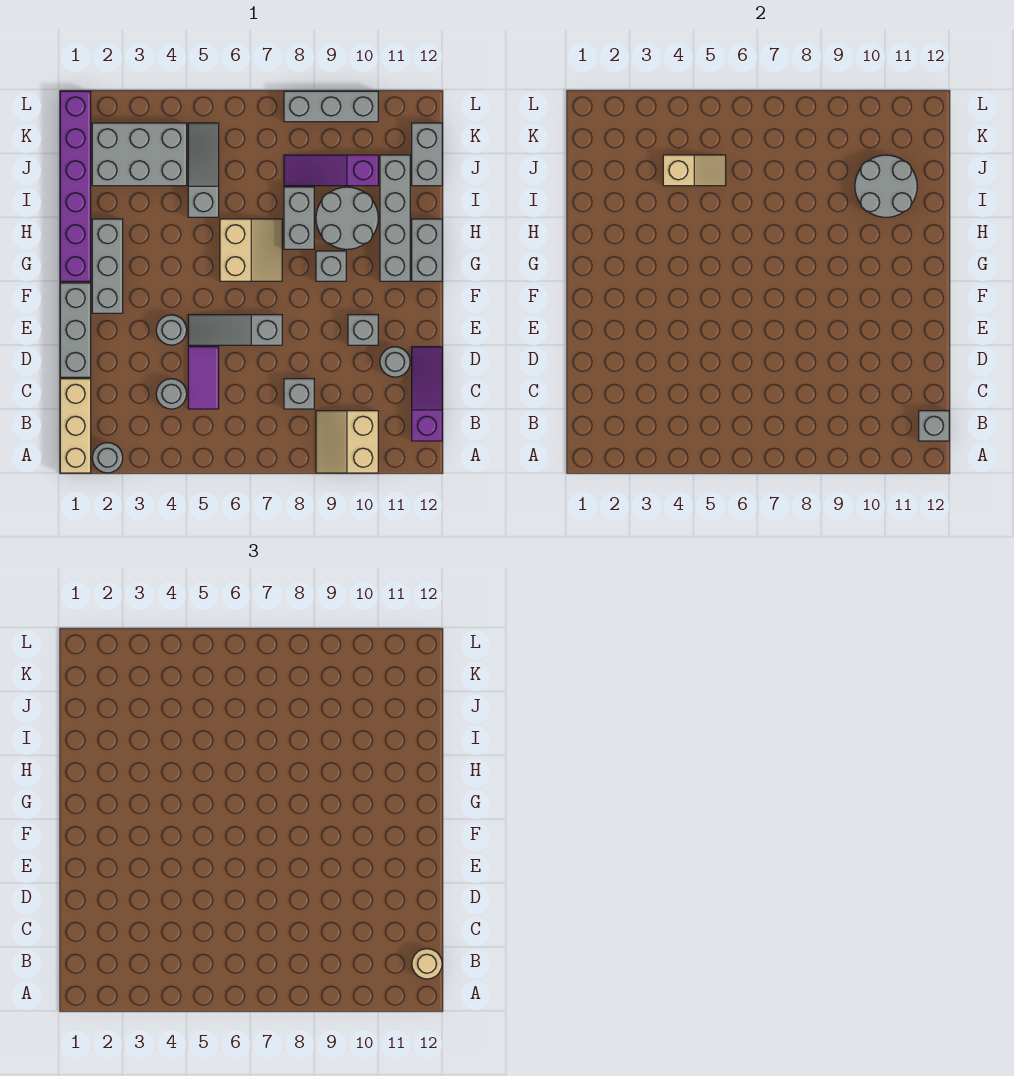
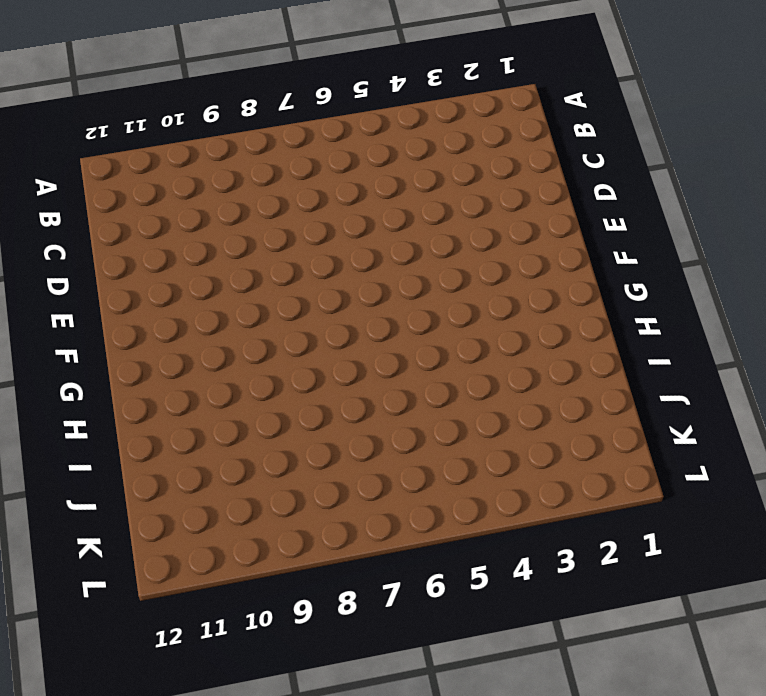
none -> tan 1x3 brick [60,379,91,473]
none -> grey 1x1 round brick [92,443,123,473]
none -> tan 2x2 slope [316,411,378,473]

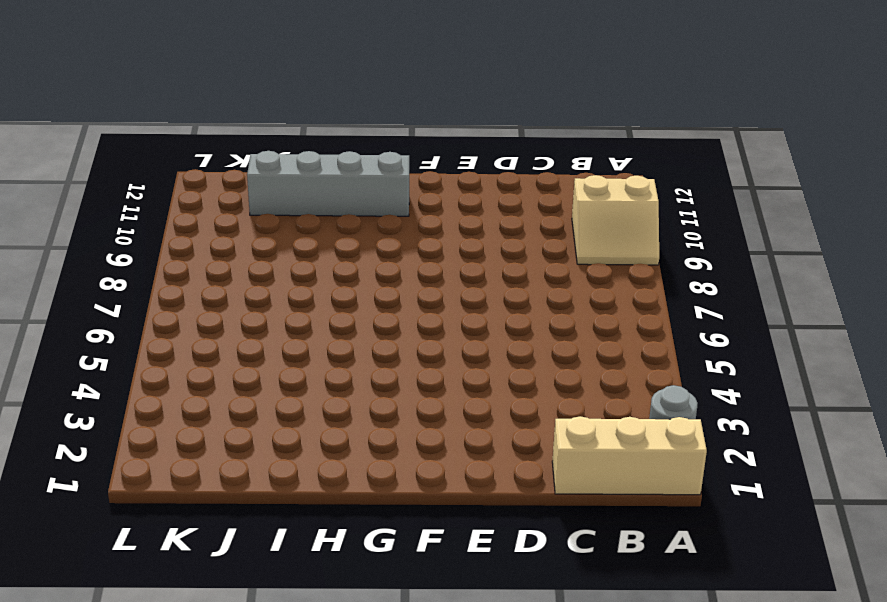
none -> purple 1x3 slope [412,347,442,441]
none -> grey 1x1 round brick [156,379,187,409]
none -> purple 1x2 tile [188,347,219,409]

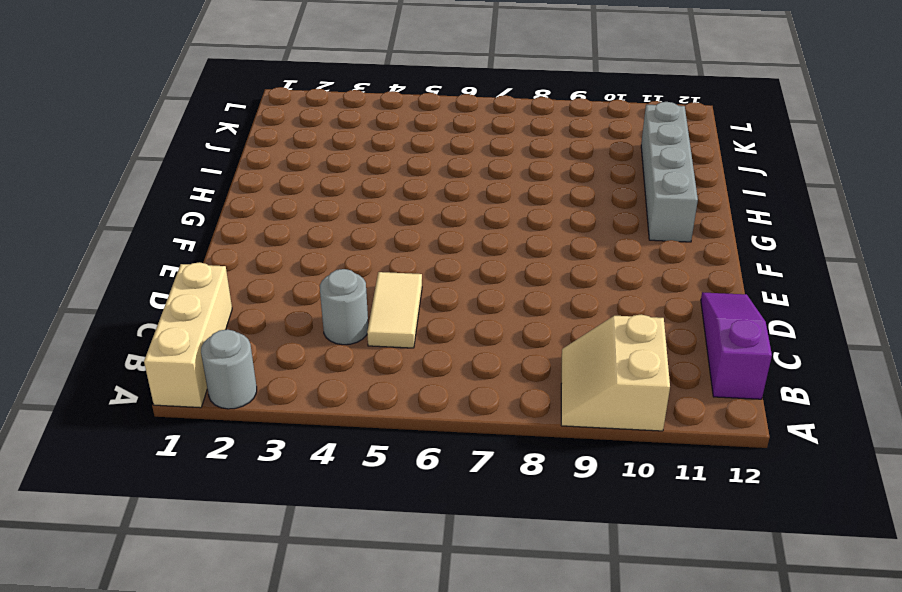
tan 1x2 tile [367,272,422,348] -> purple 1x2 tile [188,347,219,409]
none -> grey 1x1 brick [284,379,314,409]
none -> grey 1x3 brick [60,283,91,377]
none -> grey 1x1 round brick [380,347,410,377]

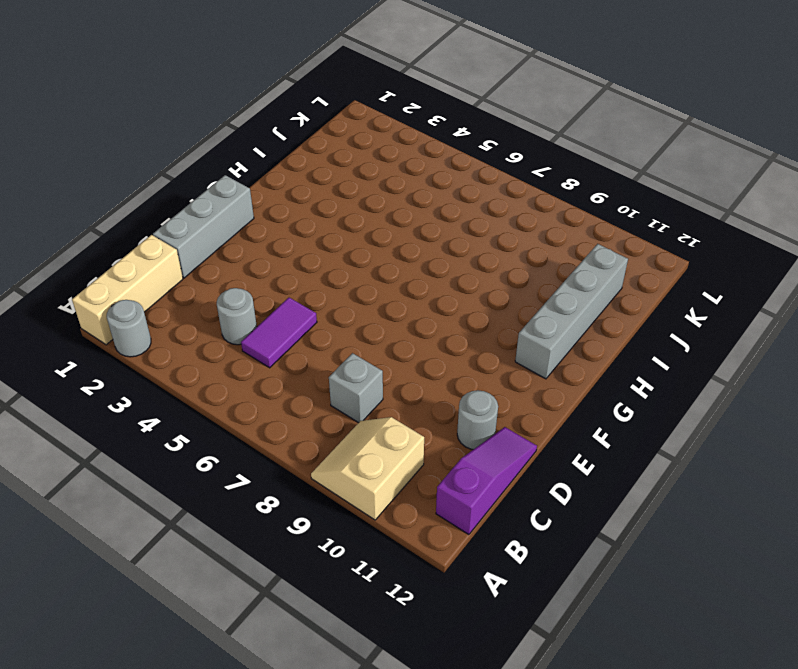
none -> grey 1x1 round brick [156,315,187,345]
none -> grey 1x3 slope [188,315,282,345]
none -> grey 1x1 brick [348,315,378,345]

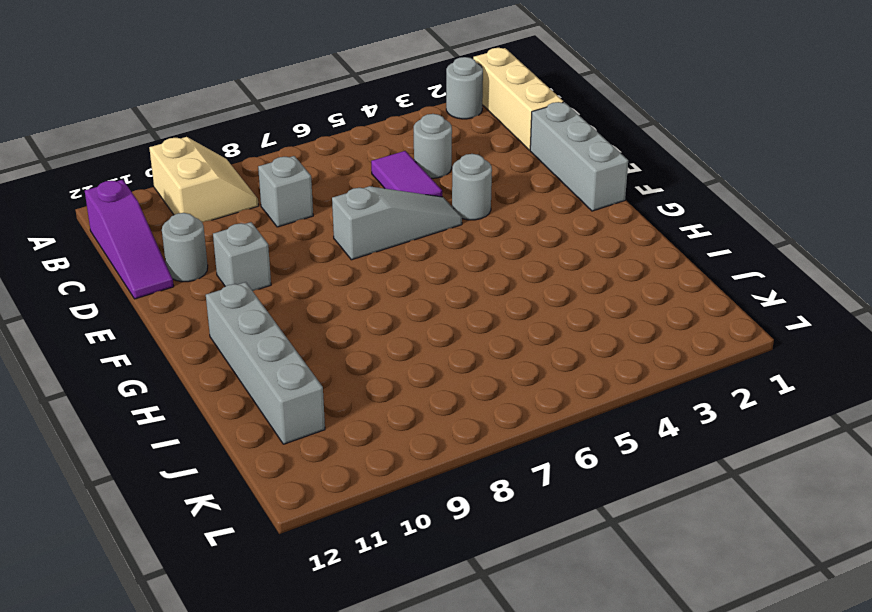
none -> grey 1x3 brick [92,219,123,313]
none -> purple 1x6 brick [60,91,91,281]
none -> tan 2x2 slope [220,219,282,281]

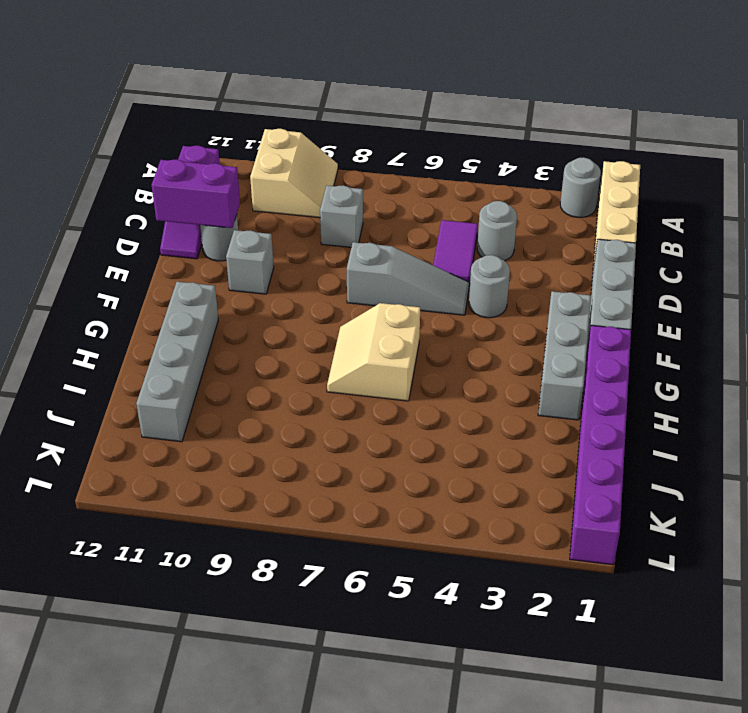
purple 1x2 brick [152,160,240,228] -> none
none -> grey 1x1 brick [316,251,346,281]
none -> grey 1x2 brick [412,219,442,281]
none -> grey 1x2 brick [284,187,314,249]

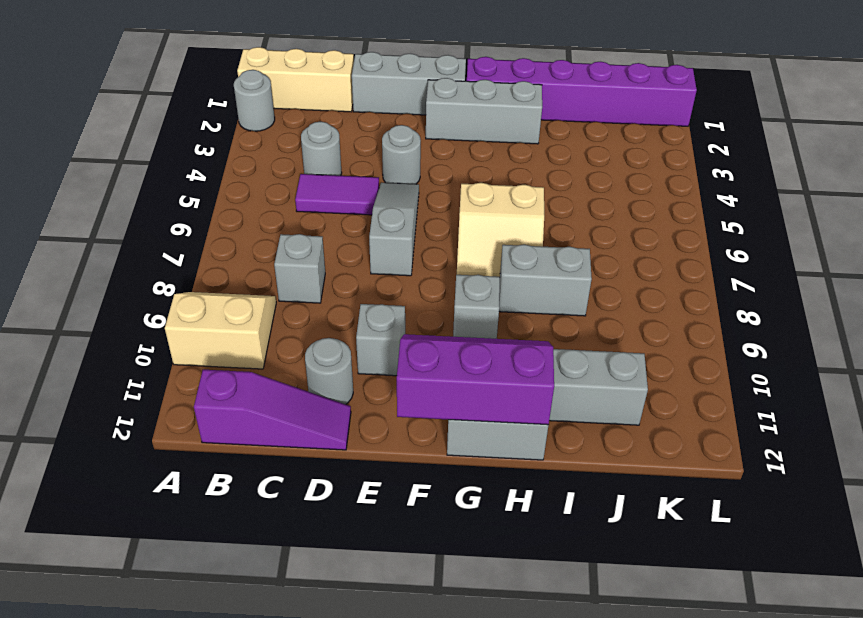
purple 2x3 slope [397,334,554,425] -> none
none -> grey 2x2 round brick [316,187,378,249]
none -> grey 1x3 slope [188,123,219,217]
none -> grey 2x3 brick [92,123,187,186]

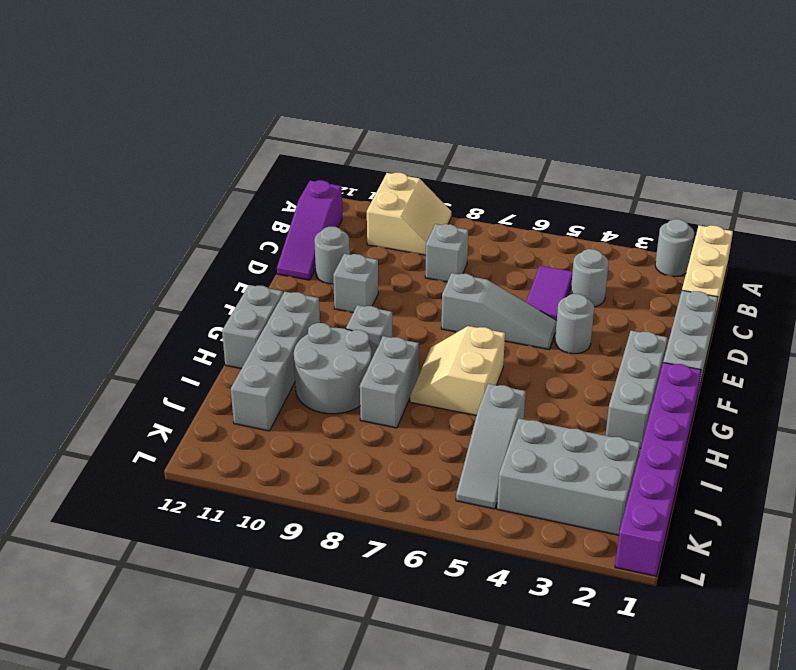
none -> purple 1x3 slope [284,155,378,186]
none -> grey 1x2 brick [412,123,442,186]
none -> grey 1x3 brick [284,91,378,122]

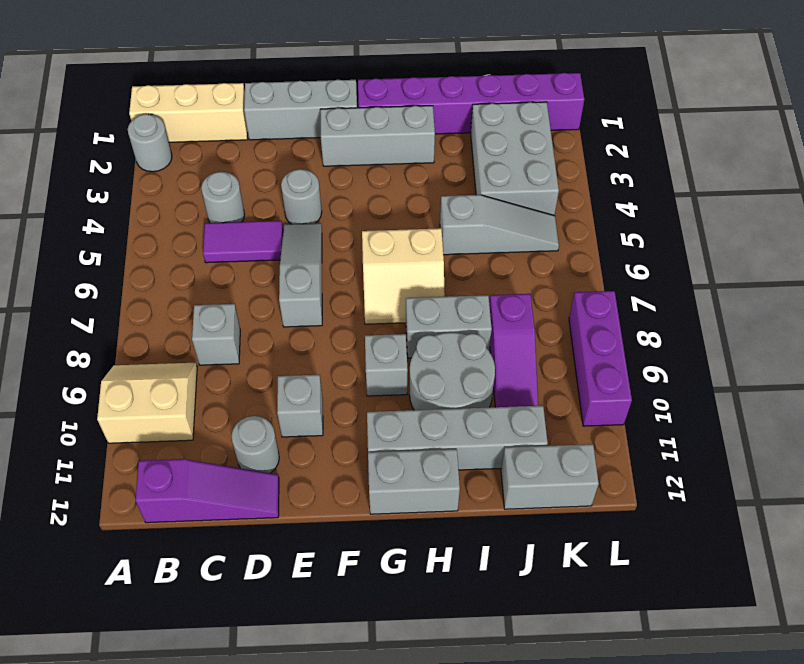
purple 1x3 slope [489,294,538,407] -> purple 1x3 slope turned to [284,155,378,186]
purple 1x3 brick [569,291,632,426] -> grey 1x3 brick [284,91,378,122]
none -> grey 1x1 brick [919,411,949,441]
none -> grey 2x2 round brick [855,155,917,217]
none -> tan 1x2 slope [663,155,726,186]

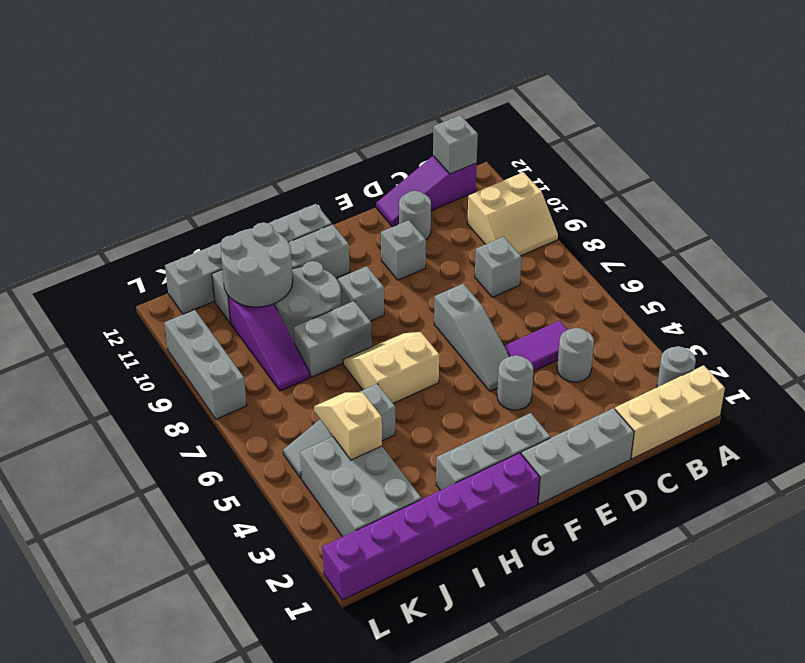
none -> tan 1x1 round brick [412,949,442,979]

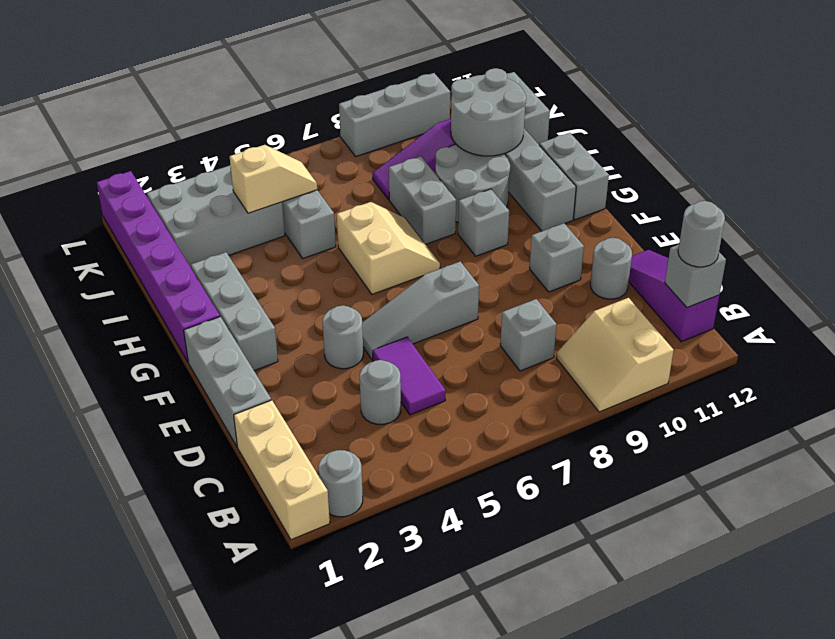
grey 1x1 round brick [678,201,725,267] -> tan 1x1 round brick [412,949,442,979]

